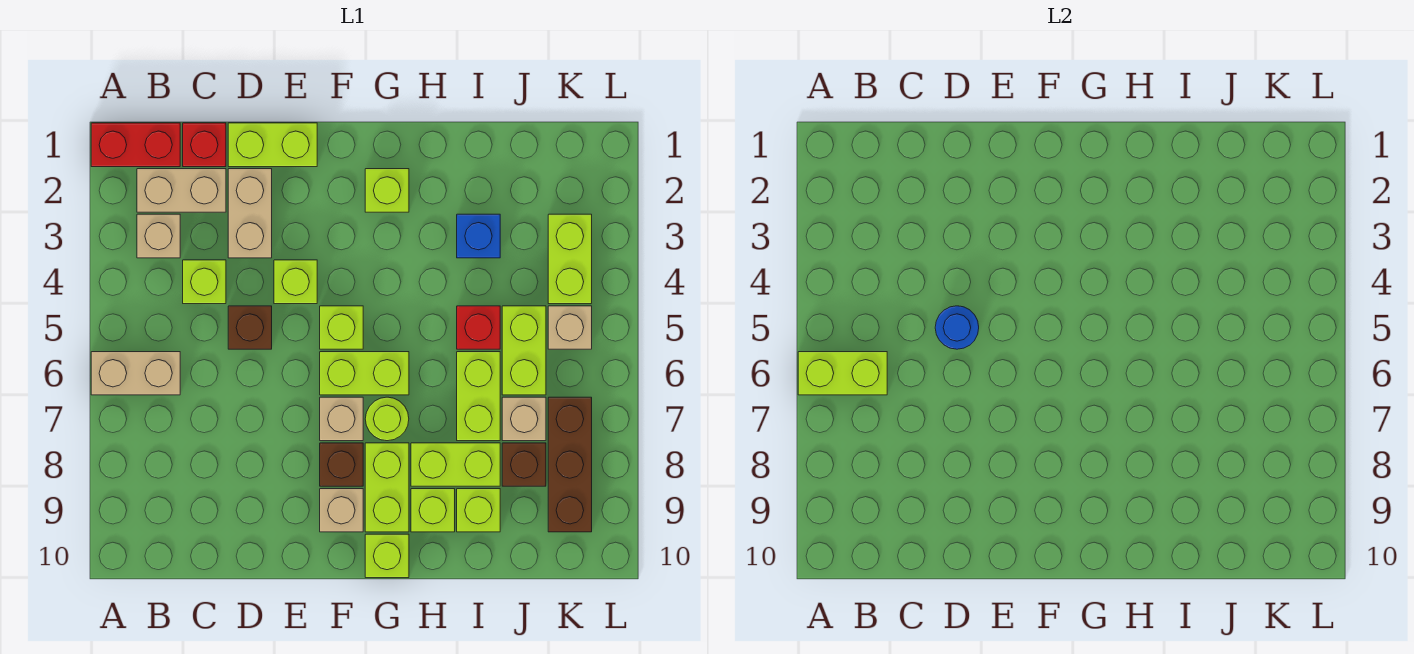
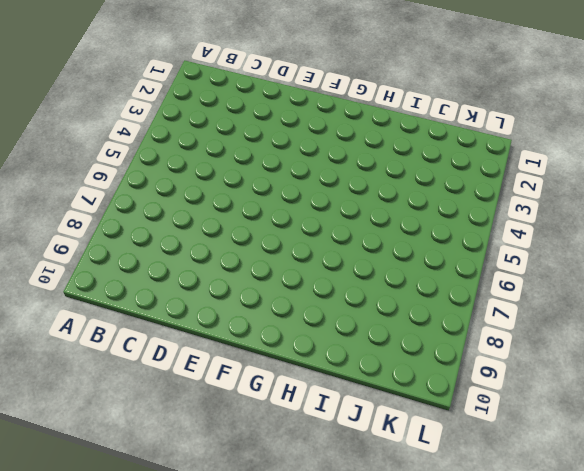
none -> red 1x2 brick [91,123,180,167]
none -> tan 1x2 brick [91,352,180,395]
none -> tan 1x2 brick [137,169,226,212]
none -> tan 1x1 brick [137,214,180,258]

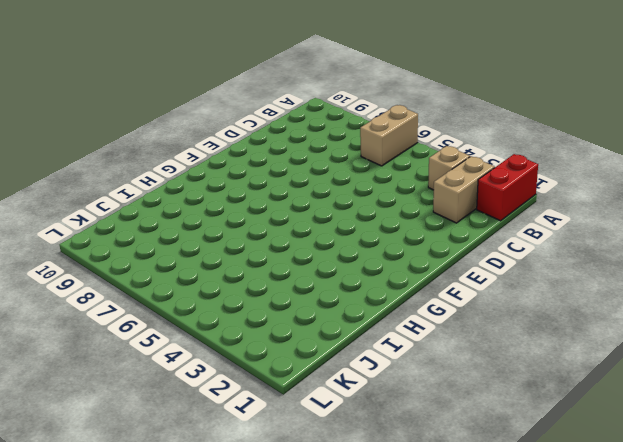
none -> red 1x1 brick [183,123,226,167]
none -> lime 1x1 brick [183,260,226,304]
none -> lime 1x2 brick [228,123,317,167]
none -> tan 1x2 brick [228,169,272,258]

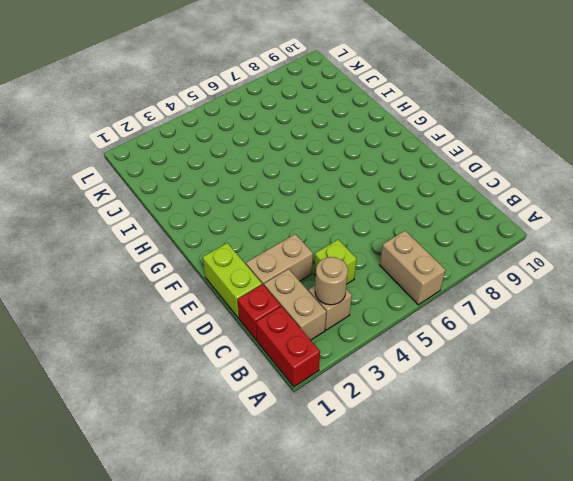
tan 1x1 round brick [315,257,348,305] -> none
none -> brown 1x1 brick [228,306,272,349]
none -> lime 1x1 brick [274,260,317,304]
none -> lime 1x1 brick [320,306,363,349]
none -> lime 1x2 brick [320,352,409,395]

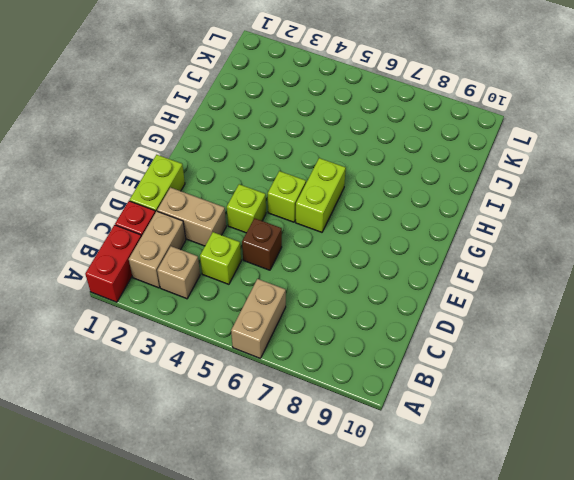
none -> tan 1x1 brick [320,397,363,441]
none -> brown 1x1 brick [320,443,363,486]
none -> tan 1x1 brick [320,489,363,532]
none -> lime 1x1 brick [365,169,409,212]

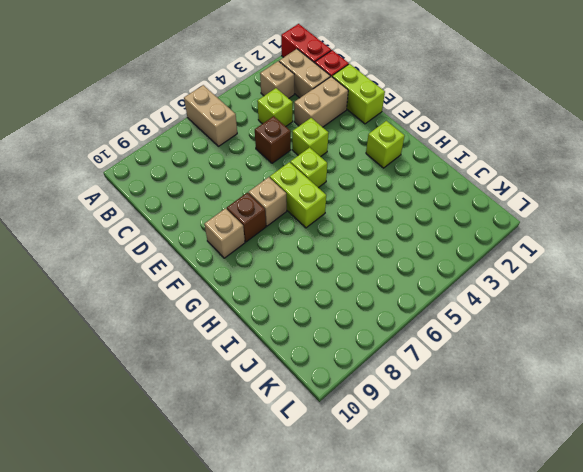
none -> lime 1x1 round brick [365,397,409,441]
none -> lime 1x2 brick [365,443,409,532]
none -> lime 1x1 brick [365,534,409,578]
none -> lime 1x2 brick [411,443,500,486]

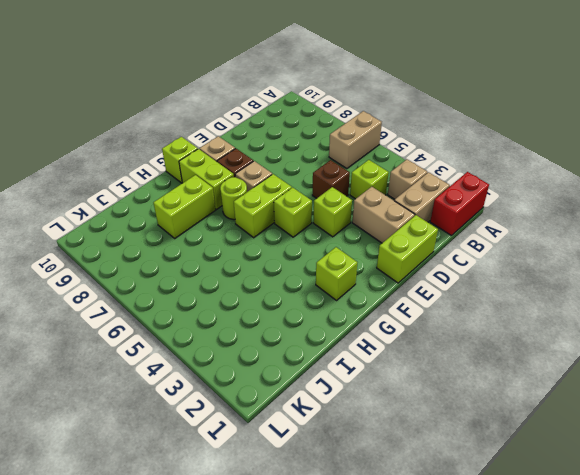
none -> red 1x1 brick [183,123,226,167]
none -> lime 1x1 brick [411,489,455,532]
none -> blue 1x1 brick [457,214,500,258]
none -> red 1x1 brick [457,306,500,349]

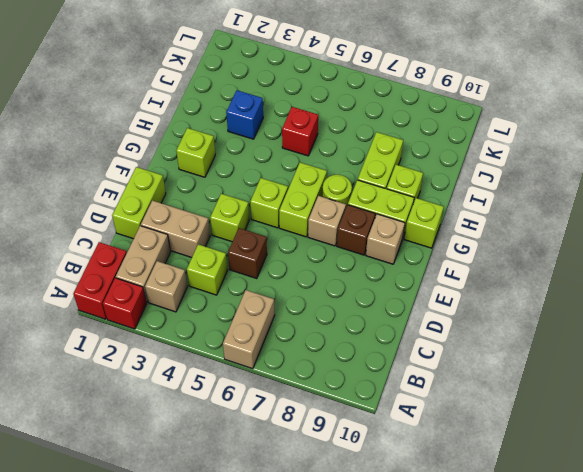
red 1x1 brick [103,278,147,329] -> red 1x1 brick moved to [183,123,226,167]
none -> lime 1x2 brick [457,352,500,441]
none -> lime 1x1 brick [457,489,500,532]
none -> lime 1x2 brick [502,306,546,395]
none -> tan 1x1 brick [502,397,546,441]

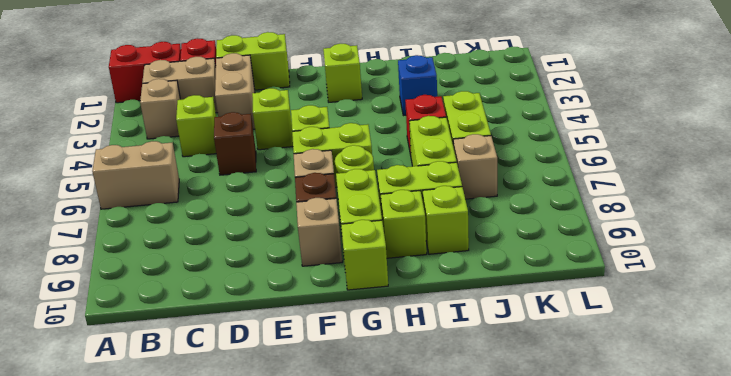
none -> brown 1x1 brick [502,443,546,486]
none -> lime 1x2 brick [548,214,592,304]
none -> tan 1x1 brick [548,306,592,349]
none -> brown 1x3 brick [548,397,592,532]

